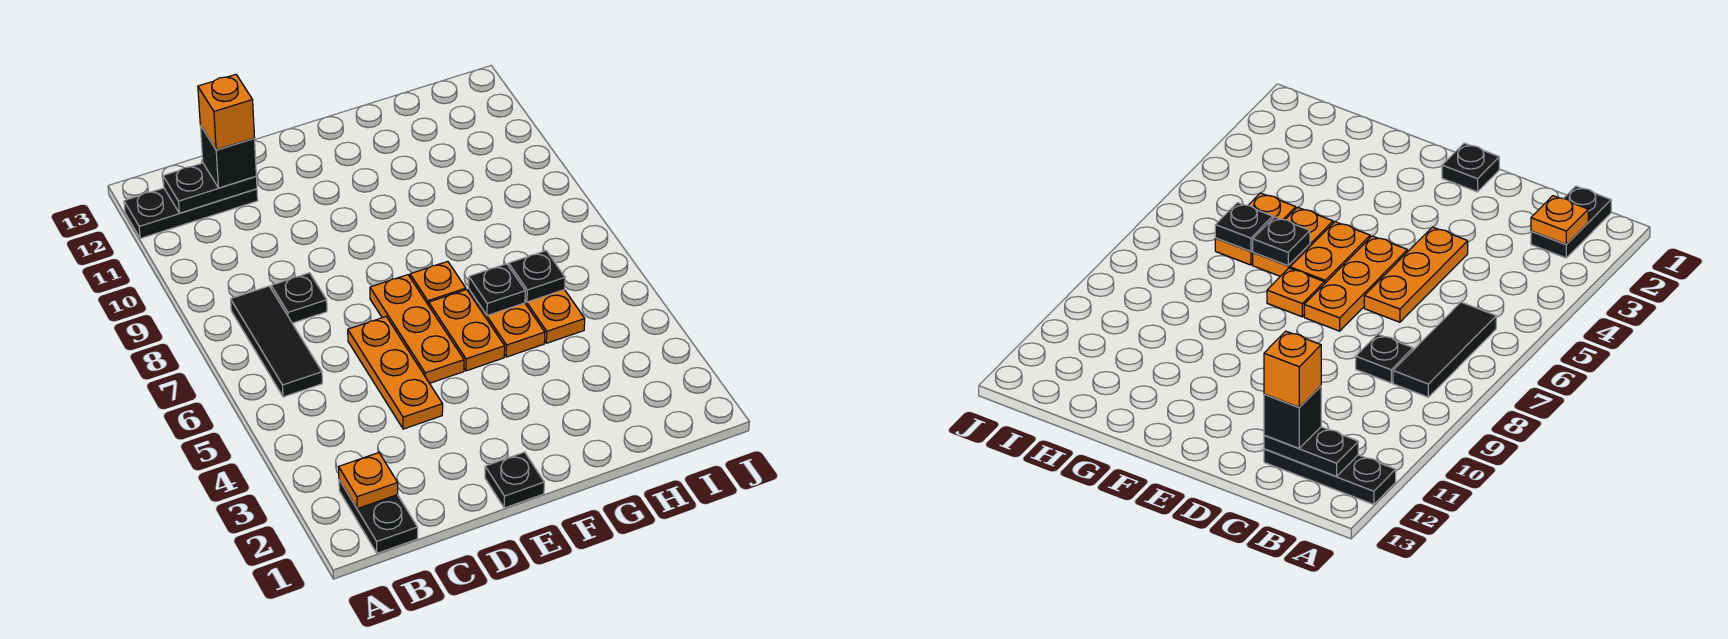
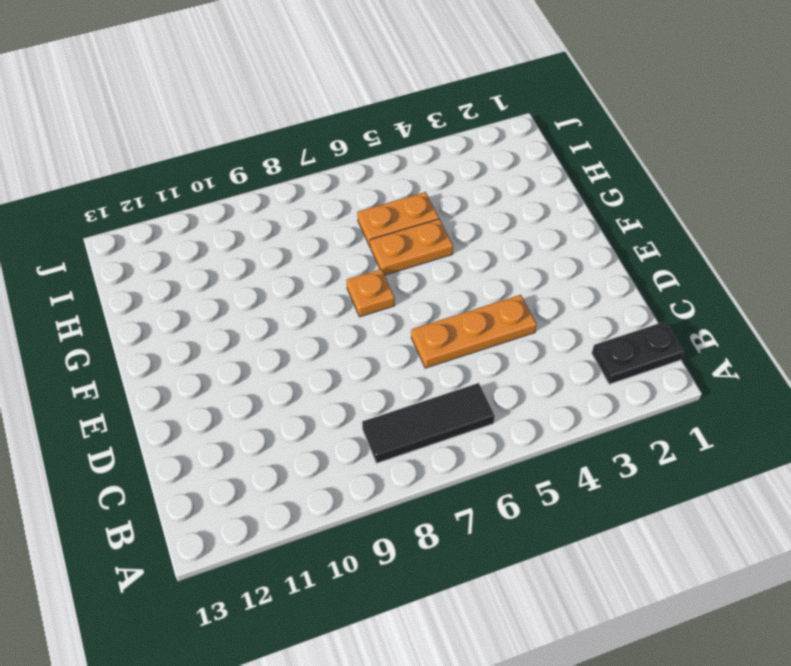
none -> black 1x3 plate [124,188,258,238]
none -> black 1x1 plate [271,273,327,323]
none -> black 1x1 plate [485,452,544,508]

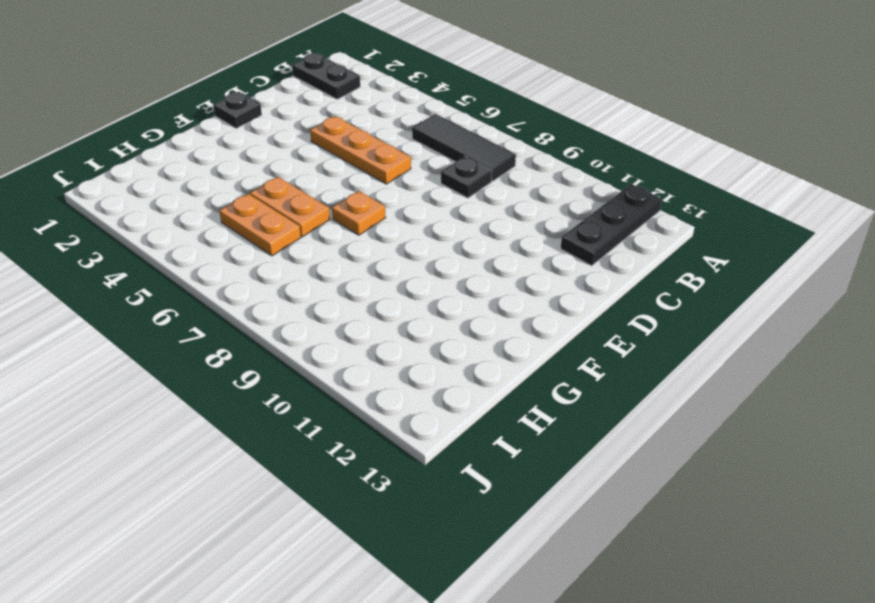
none -> orange 1x3 plate [370,275,464,383]
none -> orange 1x2 plate [429,290,505,371]
none -> orange 1x1 plate [339,453,398,509]

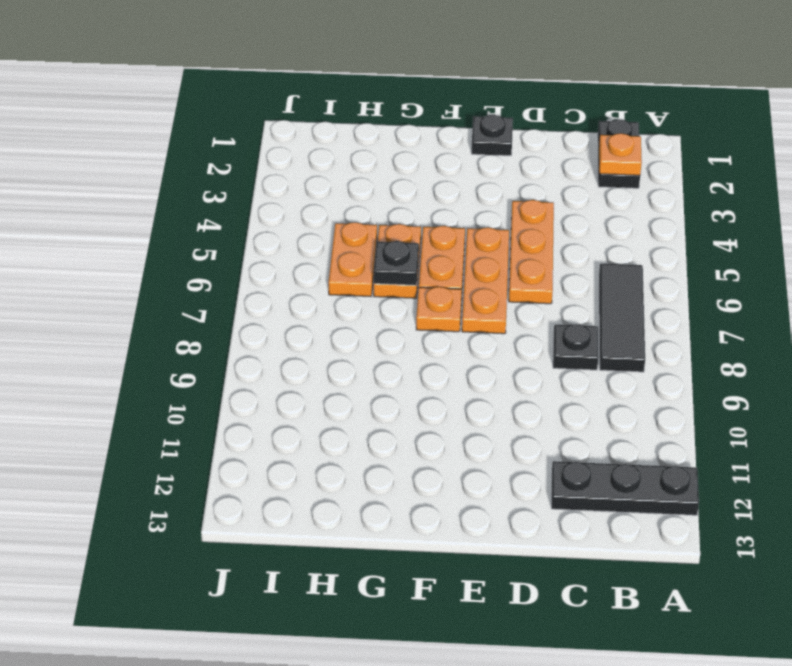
none -> black 1x2 plate [163,163,257,213]
none -> black 1x1 plate [509,251,565,302]
none -> black 1x1 brick [200,125,256,188]

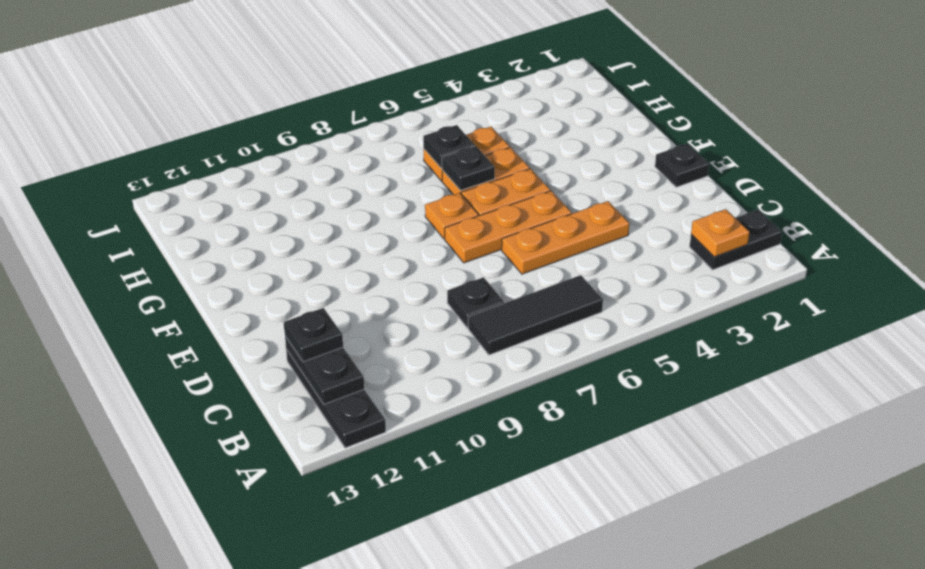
black 1x1 plate [284,308,343,362] -> black 1x1 brick [200,125,256,188]
none -> orange 1x1 brick [198,75,255,150]

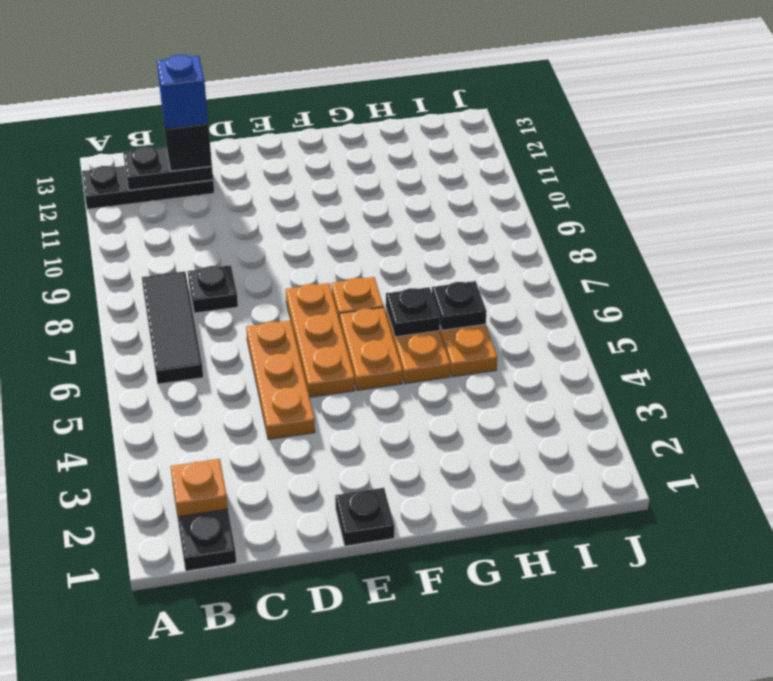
blue 1x1 brick [157,55,208,129] -> orange 1x1 brick [198,75,255,150]

